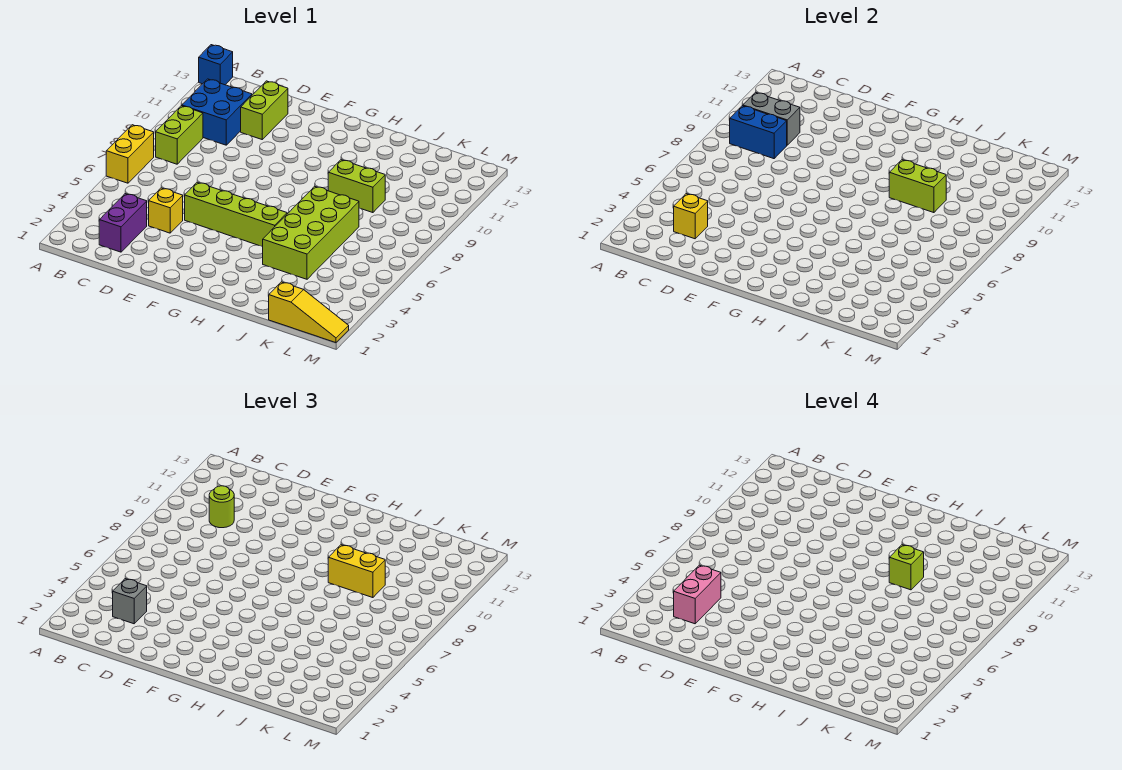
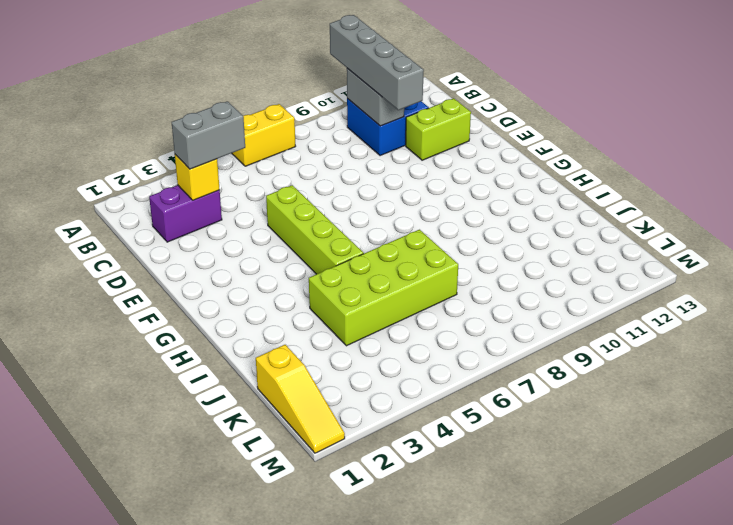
grey 1x4 brick [330,15,424,110] -> lime 1x1 round brick [209,486,234,528]
grey 1x2 brick [172,101,245,169] -> grey 1x1 brick [113,579,147,624]
none -> blue 1x1 brick [199,45,233,85]
none -> lime 1x2 brick [156,106,203,164]
none -> yellow 1x1 brick [149,188,183,233]

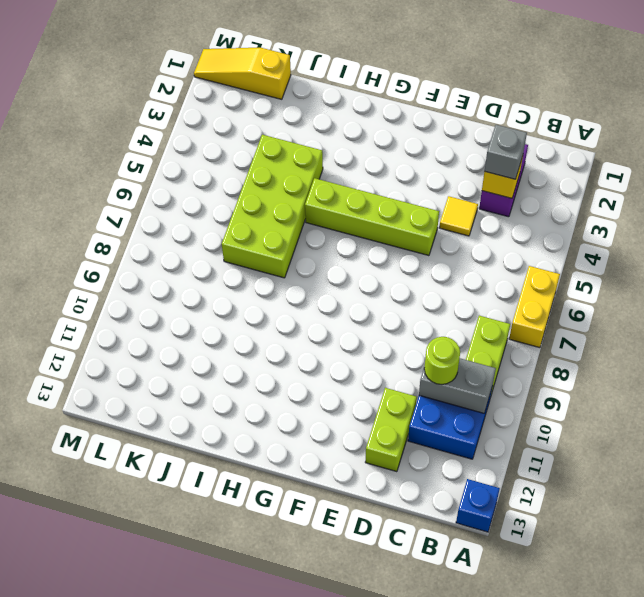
yellow 1x1 tile [439,196,478,236] -> yellow 1x1 brick [149,188,183,233]
none -> lime 1x2 brick [328,160,385,213]
none -> blue 1x2 brick [730,106,787,159]
none -> lime 1x2 brick [889,160,946,213]

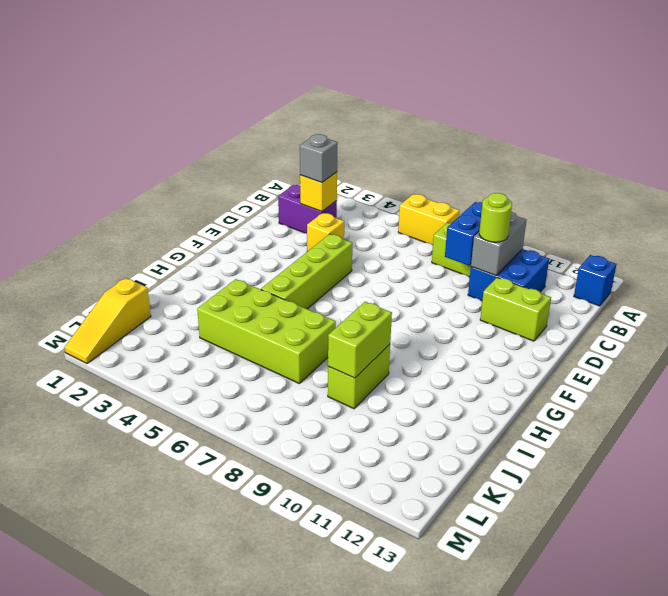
none -> yellow 1x2 brick [328,545,385,598]
none -> pink 1x2 brick [674,565,721,624]
none -> lime 1x1 brick [889,545,924,590]

